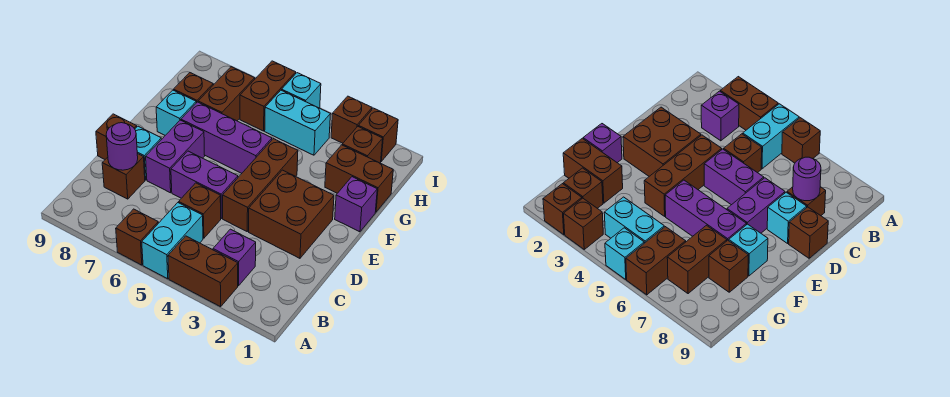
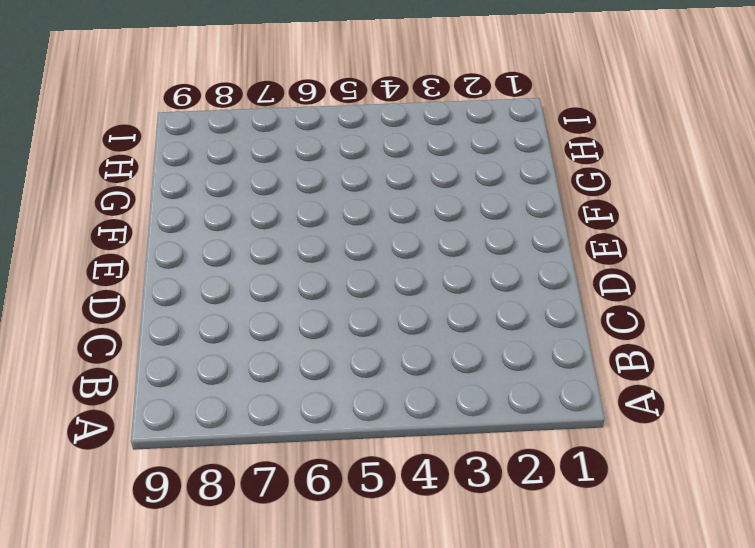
none -> brown 1x2 brick [168,236,238,307]
none -> cyan 1x2 brick [142,203,203,279]
none -> brown 1x1 brick [116,209,158,265]

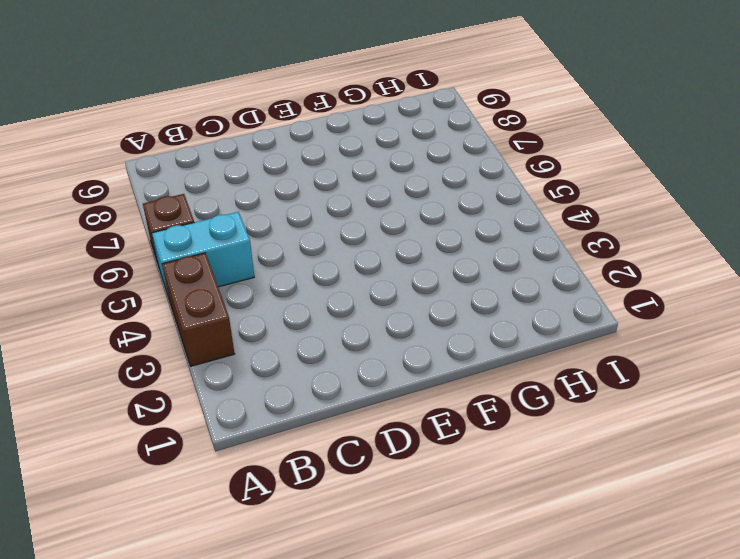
none -> purple 1x1 brick [213,229,256,286]
none -> brown 1x1 brick [179,183,221,238]
none -> brown 1x1 brick [102,154,145,199]

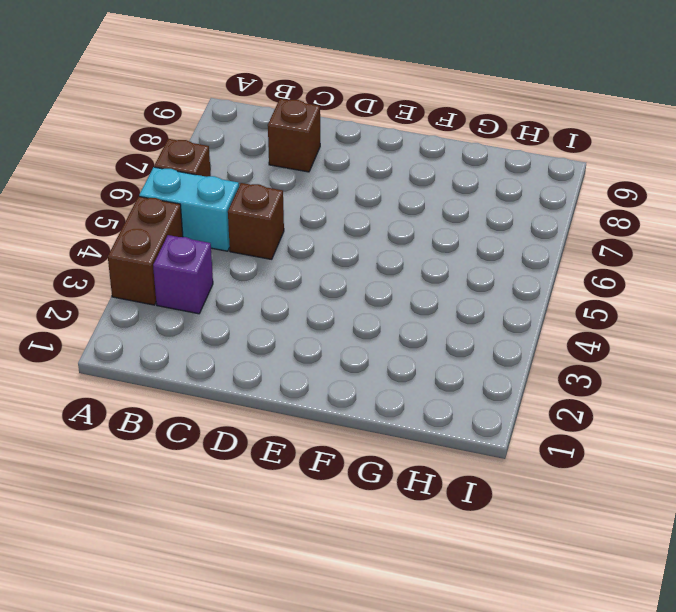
none -> brown 2x2 brick [249,170,334,258]
none -> brown 1x3 brick [223,139,298,231]
none -> purple 1x2 brick [171,151,238,219]

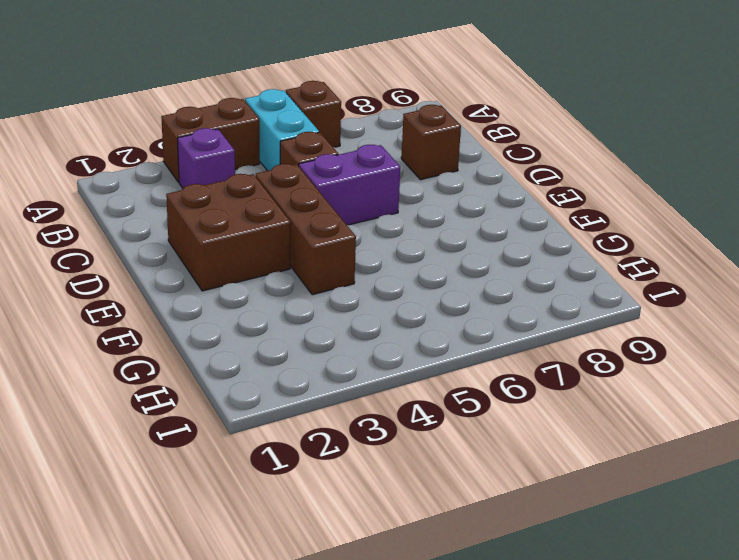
none -> purple 1x2 brick [146,120,205,193]
none -> cyan 1x1 brick [135,126,161,180]
none -> brown 1x1 brick [96,114,137,159]

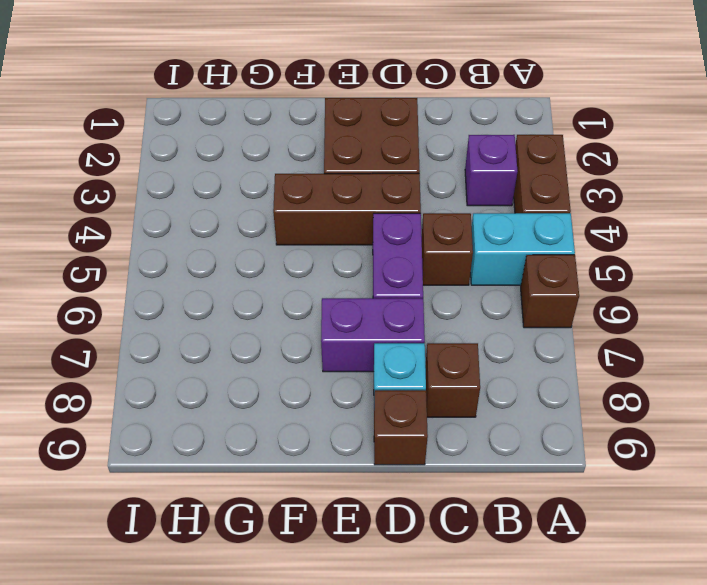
none -> purple 1x1 brick [335,177,377,232]
none -> purple 1x3 brick [181,102,272,173]
none -> cyan 1x1 brick [156,90,196,135]

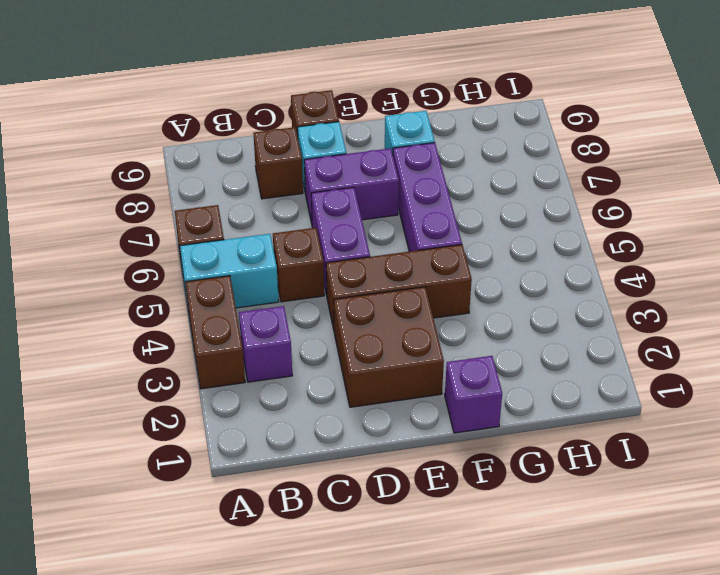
none -> brown 1x2 brick [325,145,393,212]
none -> brown 1x2 brick [198,67,255,121]
none -> brown 1x1 brick [174,73,213,103]

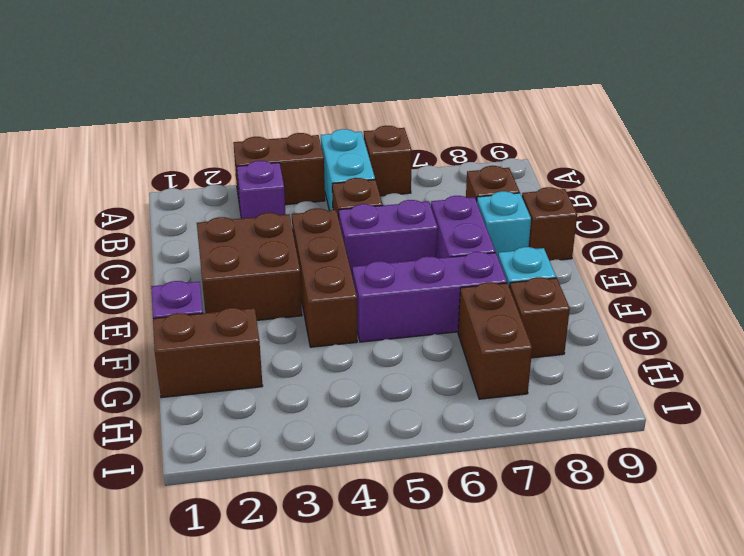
none -> brown 1x1 brick [342,127,383,163]
none -> cyan 1x2 brick [265,90,330,155]
none -> brown 1x2 brick [240,61,296,131]

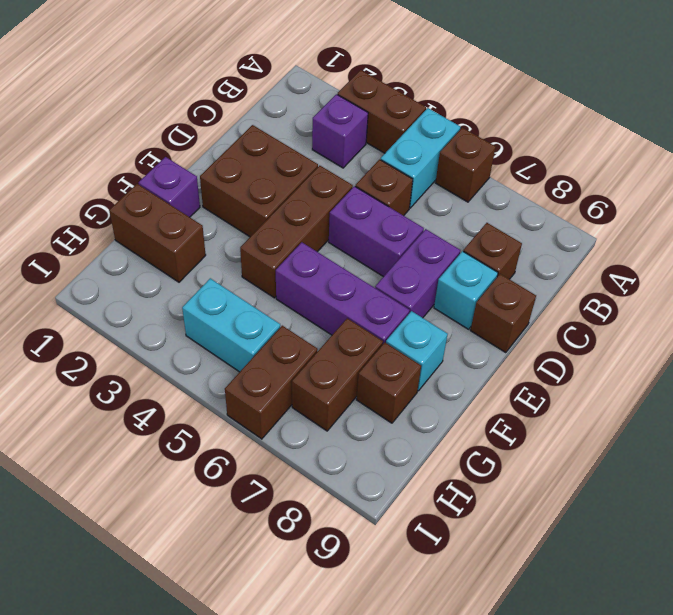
none -> brown 1x1 brick [342,127,383,163]
none -> brown 1x1 brick [358,108,398,161]
none -> brown 1x1 brick [331,96,372,143]

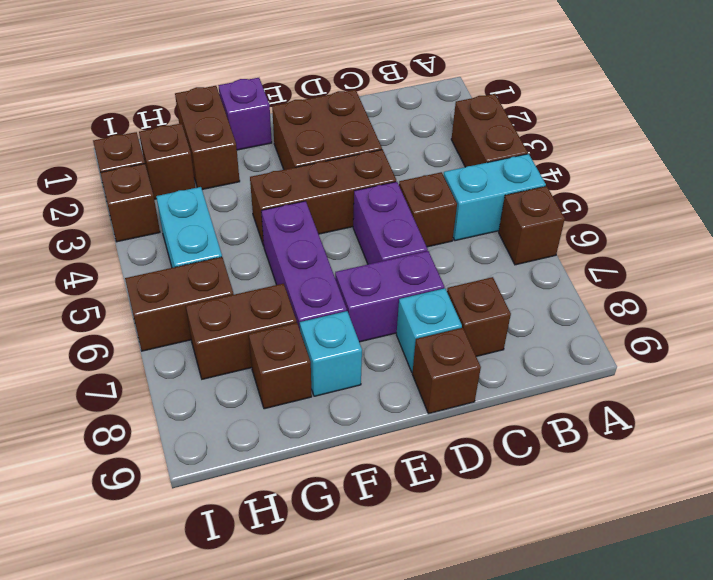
none -> purple 1x1 brick [213,229,256,286]
none -> cyan 1x1 brick [282,73,321,108]
none -> purple 1x1 round brick [106,123,138,170]

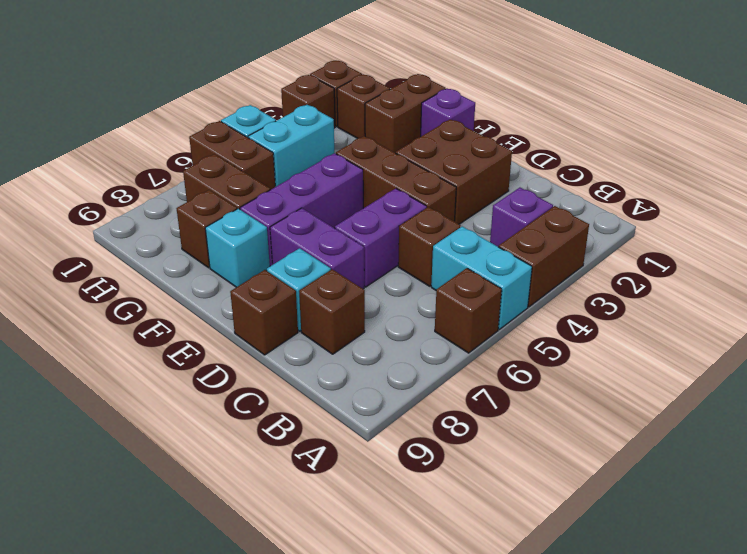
none -> purple 1x1 round brick [106,123,138,170]

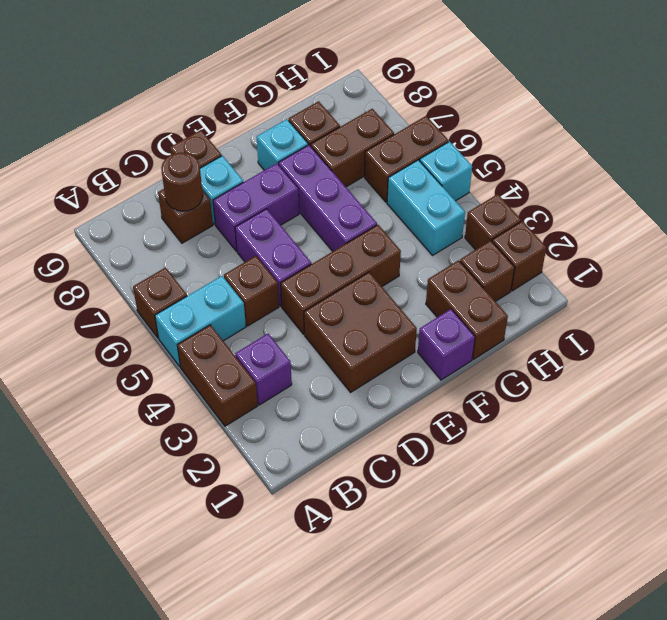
brown 1x1 round brick [161,152,203,211] -> purple 1x1 round brick [106,123,138,170]

